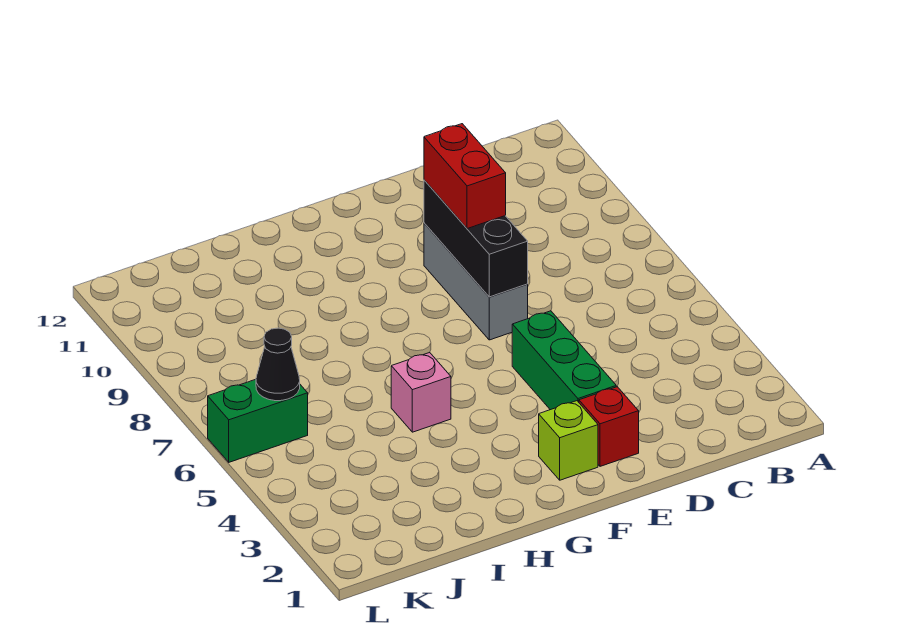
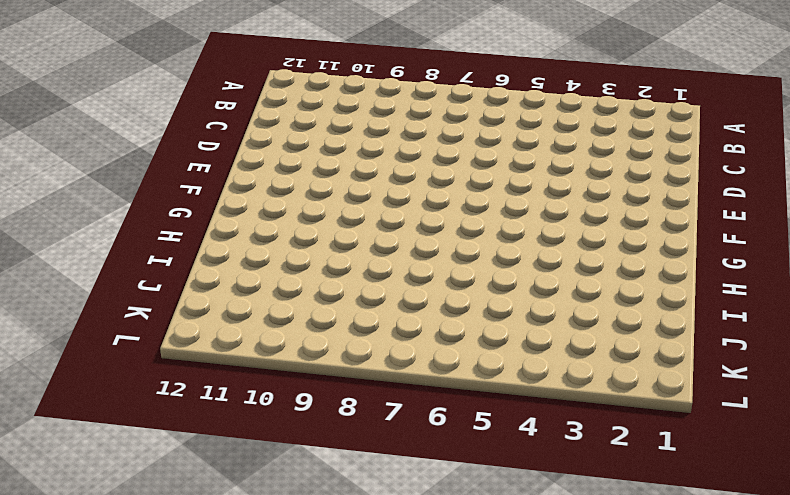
none -> red 1x1 brick [579,387,639,466]
none -> green 1x3 brick [512,311,616,410]

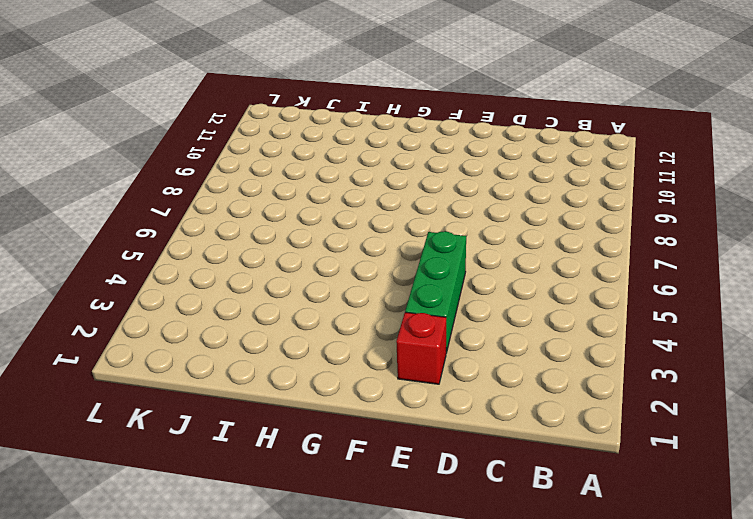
none -> grey 1x3 brick [424,223,528,340]
none -> lime 1x1 brick [539,401,598,480]

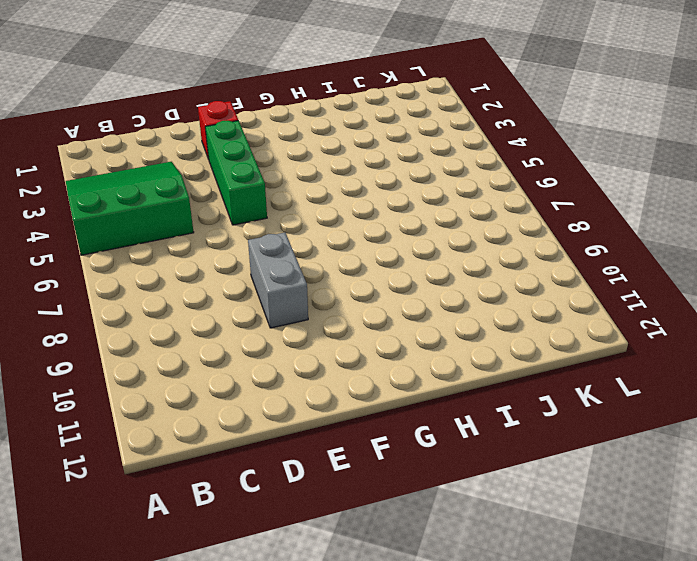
green 3x3 slope [66,162,194,255] -> none
grey 1x2 brick [248,232,308,328] -> grey 1x3 brick [424,223,528,340]
none -> lime 1x1 brick [539,401,598,480]
none -> pink 1x1 brick [391,353,451,432]

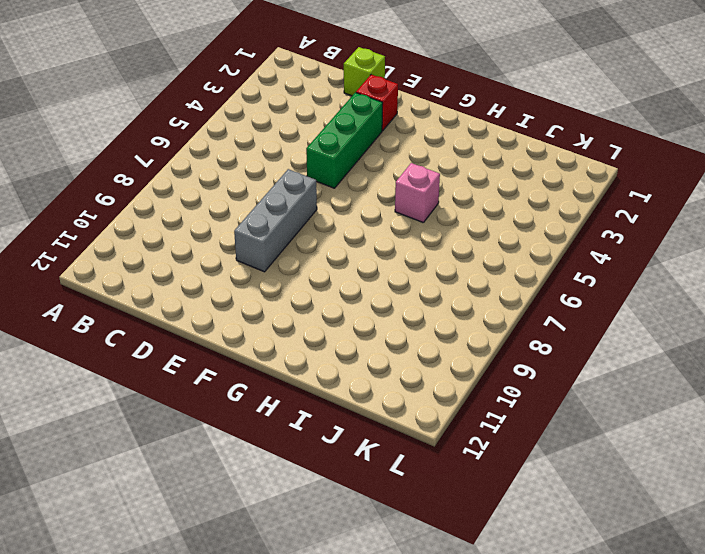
lime 1x1 brick [343,47,385,96] -> lime 1x1 brick moved to [539,401,598,480]
none -> green 1x2 brick [208,379,308,462]
none -> black 1x3 brick [424,180,528,297]

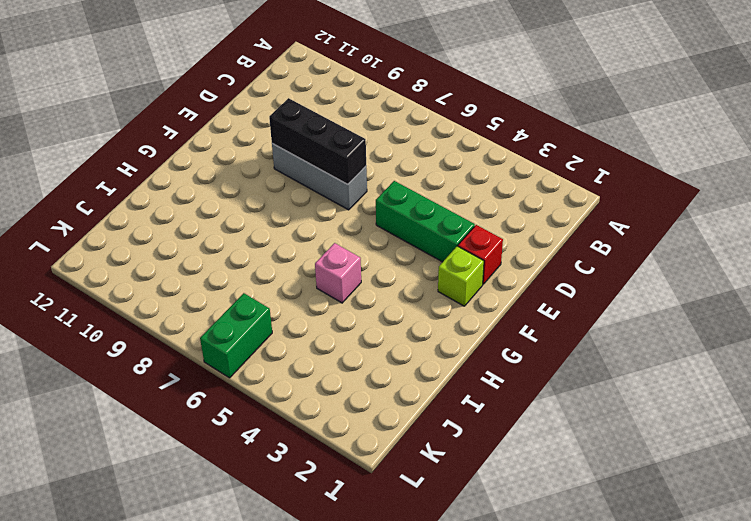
none -> black 1x1 cone [256,328,300,401]
none -> red 1x2 brick [424,124,506,229]

